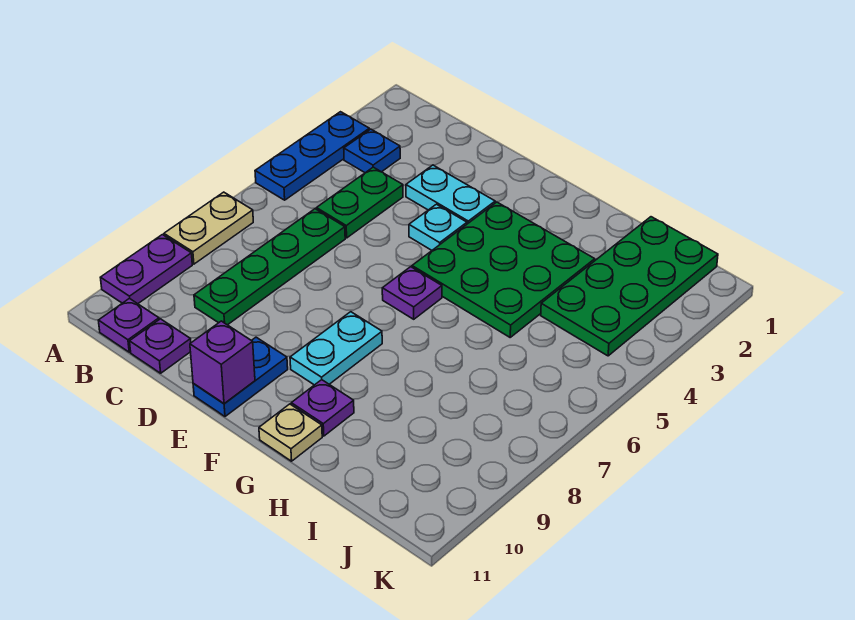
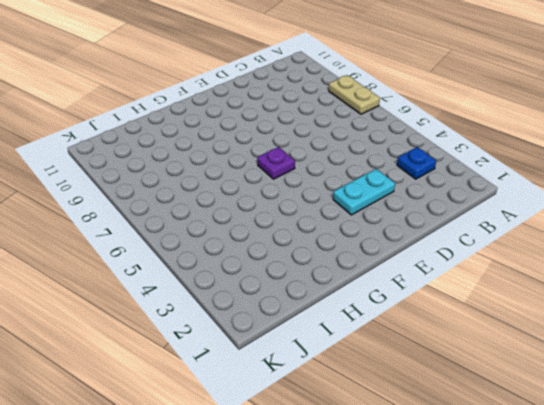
none -> blue 1x3 plate [255,112,369,200]
none -> purple 1x2 plate [100,235,192,304]
none -> purple 1x1 plate [98,298,159,352]

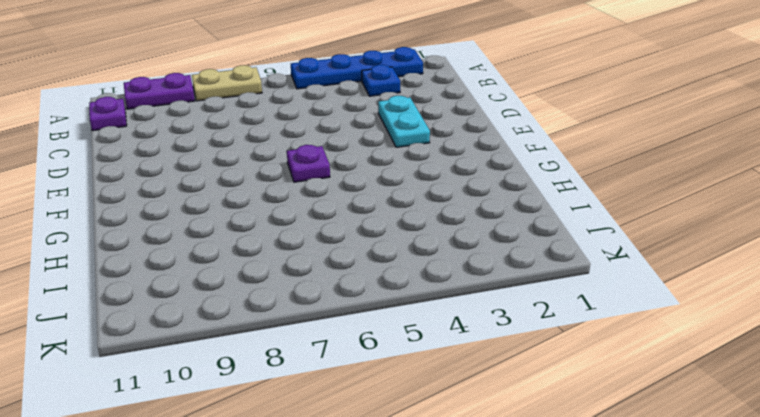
blue 1x4 plate [291,47,423,89] -> blue 1x3 plate [255,112,369,200]
none -> green 1x2 plate [316,167,403,238]
none -> green 1x4 plate [194,209,345,325]
none -> purple 1x1 plate [130,319,191,373]

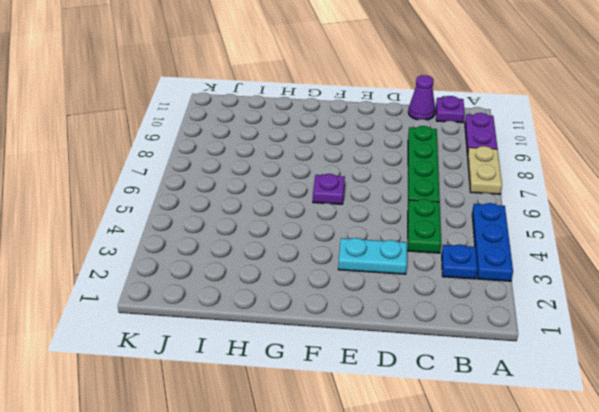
purple 1x1 cone [408,75,435,120] -> purple 1x1 plate [130,319,191,373]
none -> cyan 1x1 plate [409,204,467,250]
none -> blue 1x2 plate [193,337,288,416]
none -> green 3x3 plate [412,202,595,337]

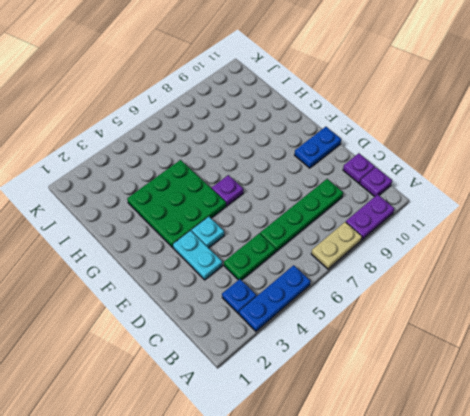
none -> cyan 1x2 plate [290,312,382,385]
none -> purple 1x1 plate [291,380,354,436]
none -> tan 1x1 plate [259,404,322,461]

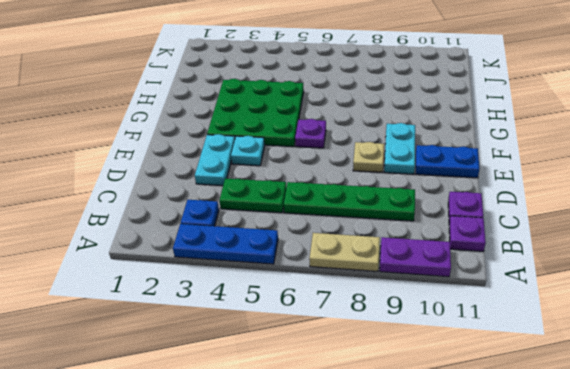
tan 1x1 plate [353,142,384,172] -> tan 1x1 plate moved to [259,404,322,461]
cyan 1x2 plate [384,123,415,174] -> cyan 1x2 plate turned to [290,312,382,385]
none -> purple 1x1 plate [291,380,354,436]
none -> green 2x4 plate [541,217,718,356]
none -> purple 1x1 brick [190,321,255,404]

